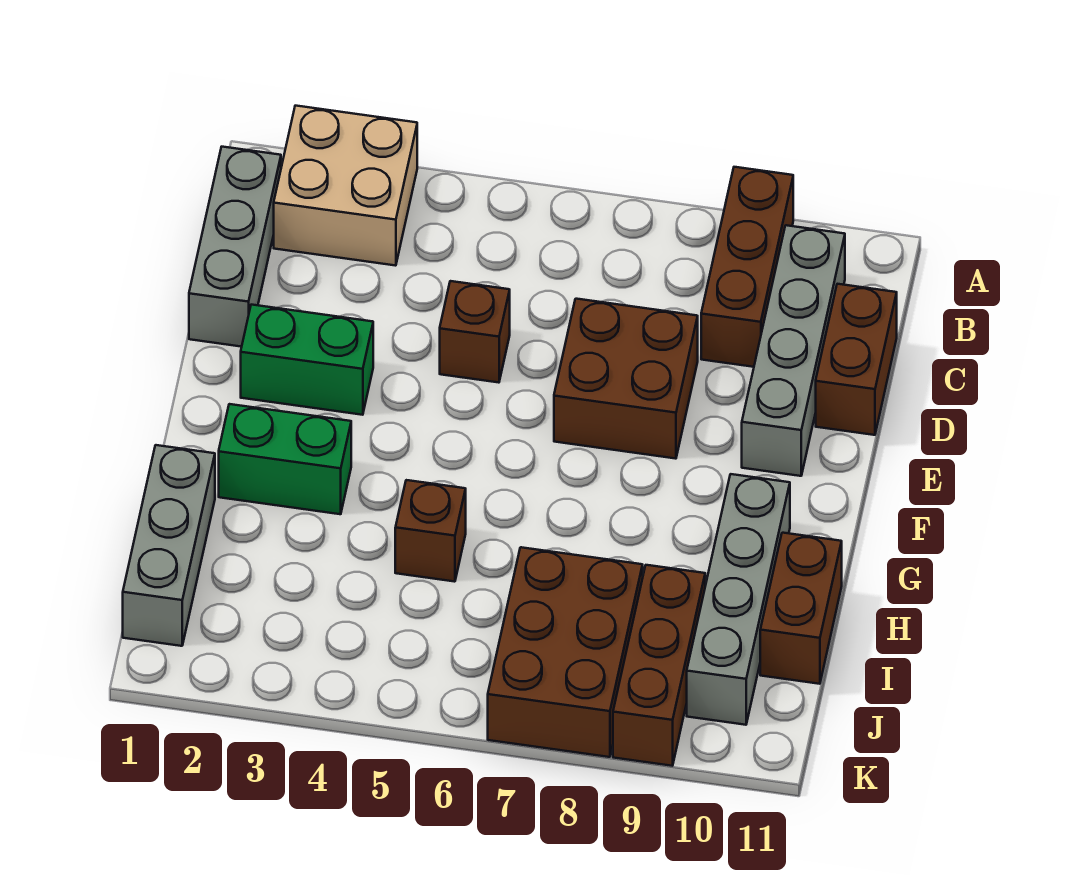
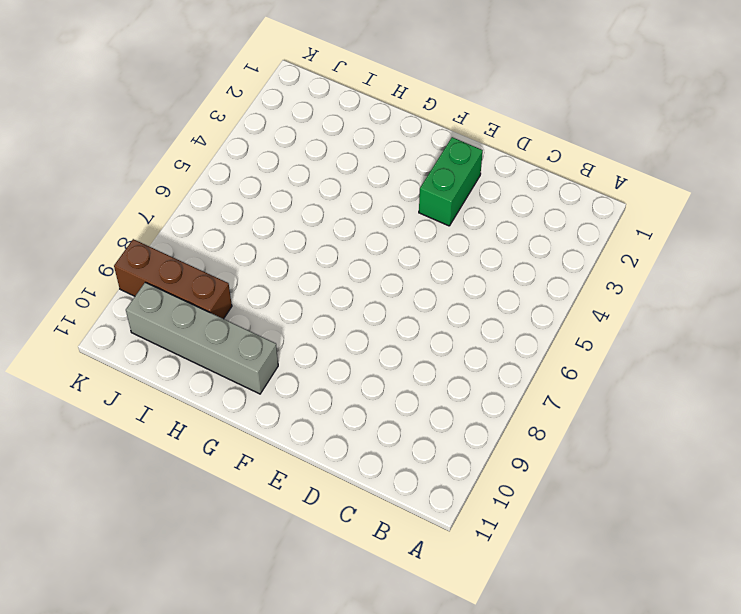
none -> tan 2x2 brick [274,106,417,266]
none -> brown 1x3 brick [701,167,793,367]
none -> grey 1x3 brick [189,147,281,347]

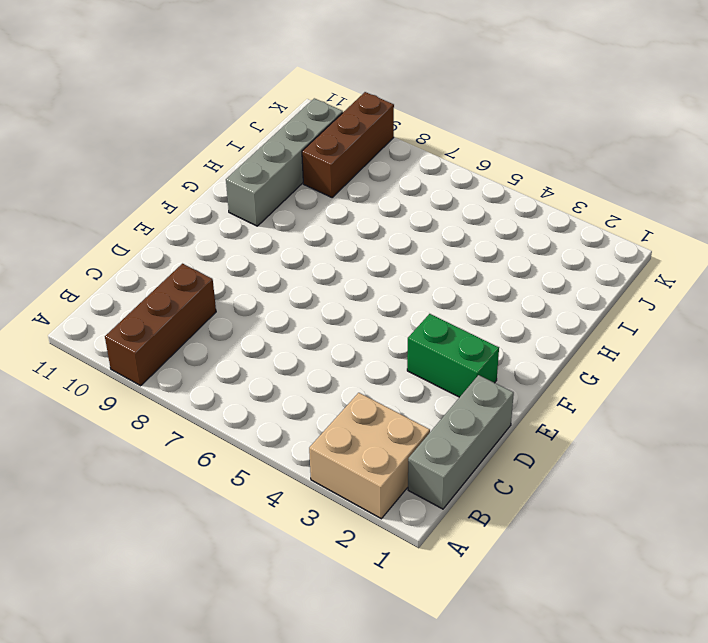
none -> grey 1x4 brick [742,225,845,476]
none -> brown 1x2 brick [816,284,897,435]
none -> brown 1x1 brick [440,281,510,383]

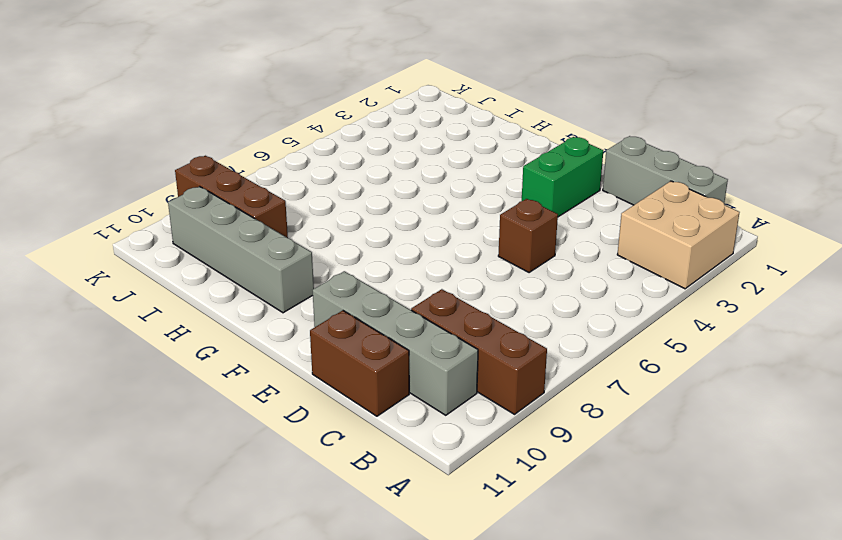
none -> brown 2x2 brick [554,299,698,459]
none -> green 1x2 brick [219,404,351,514]
none -> grey 1x3 brick [123,445,215,646]

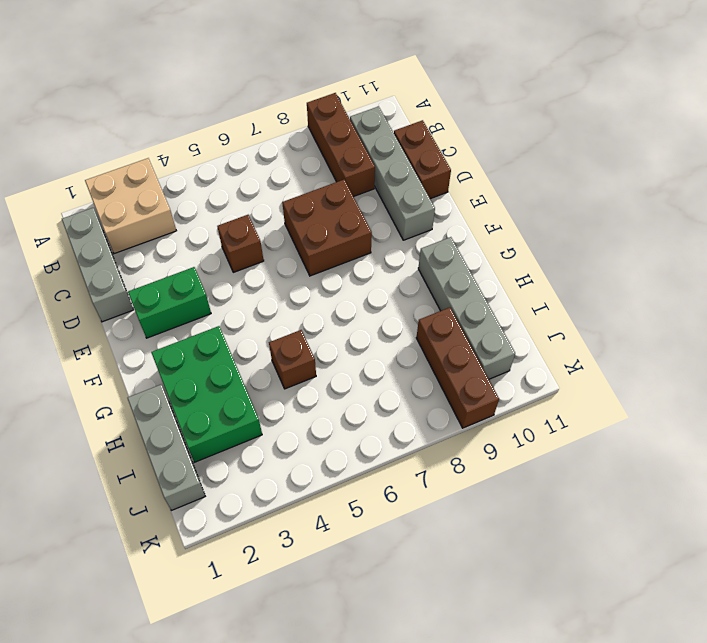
green 2x3 brick [151,326,262,462] -> green 1x2 brick [219,404,351,514]
none -> brown 1x2 brick [760,533,842,684]
none -> brown 2x3 brick [488,547,643,757]

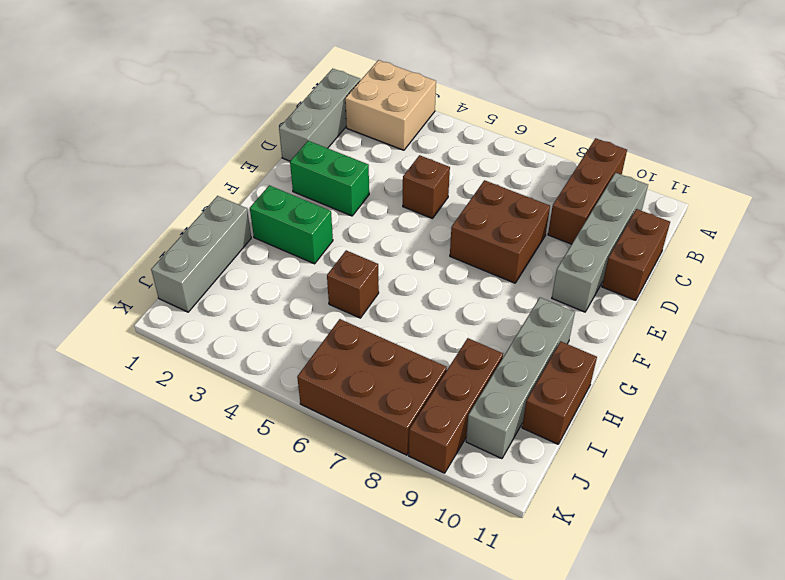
brown 2x3 brick [297,319,447,455] -> brown 2x3 brick turned to [488,547,643,757]

